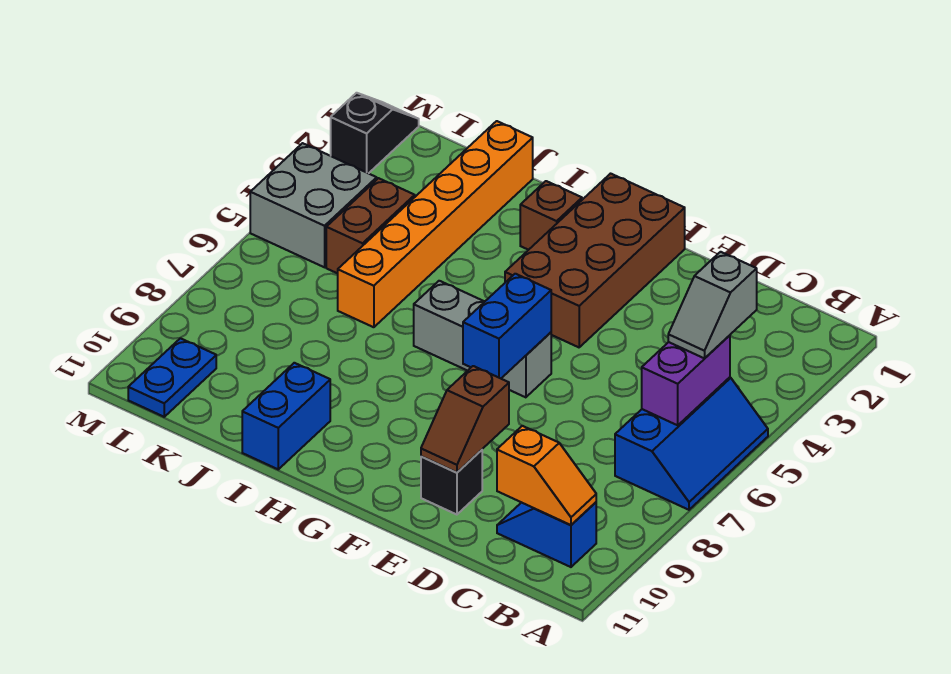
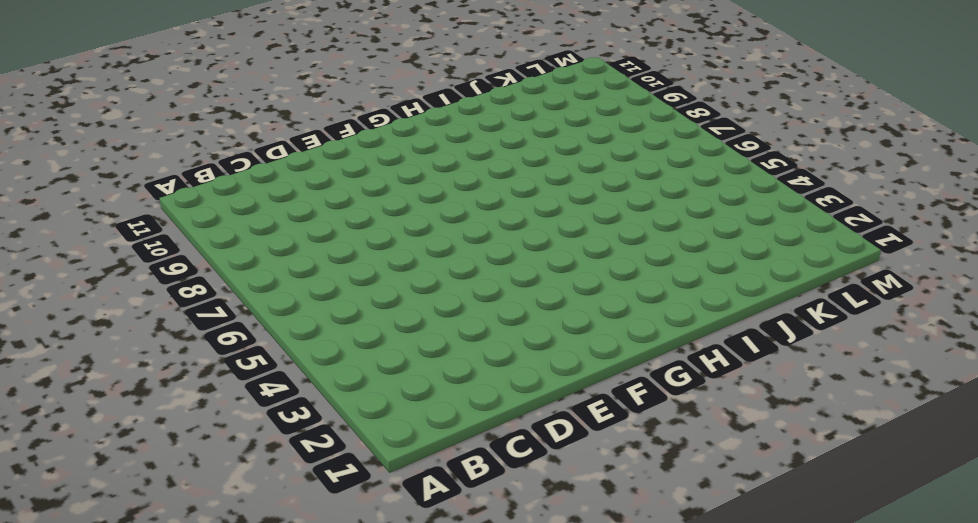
none -> blue 2x3 slope [615,377,768,510]
none -> blue 1x2 slope [497,502,596,567]
none -> black 1x1 brick [421,450,482,515]

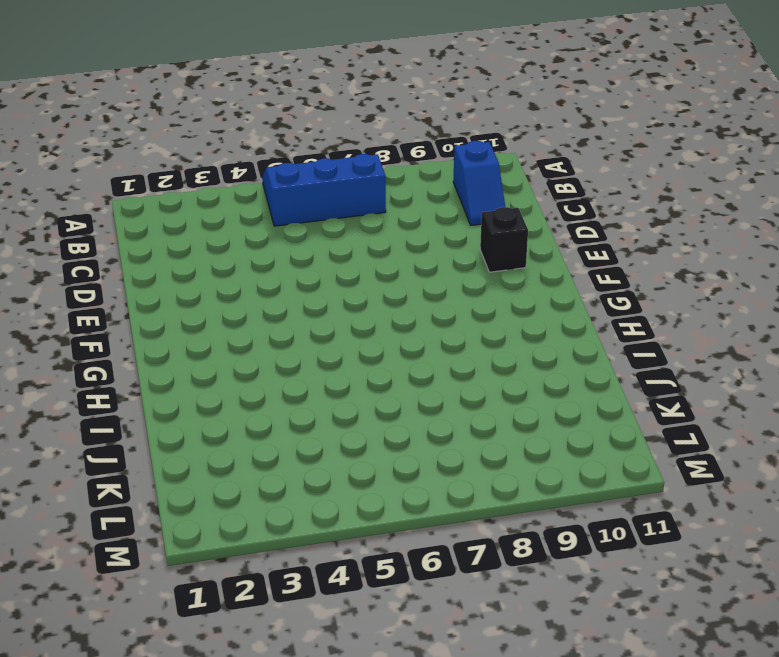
none -> brown 2x4 brick [505,174,685,347]
none -> grey 1x3 brick [414,281,551,397]
none -> brown 1x1 brick [520,181,582,250]

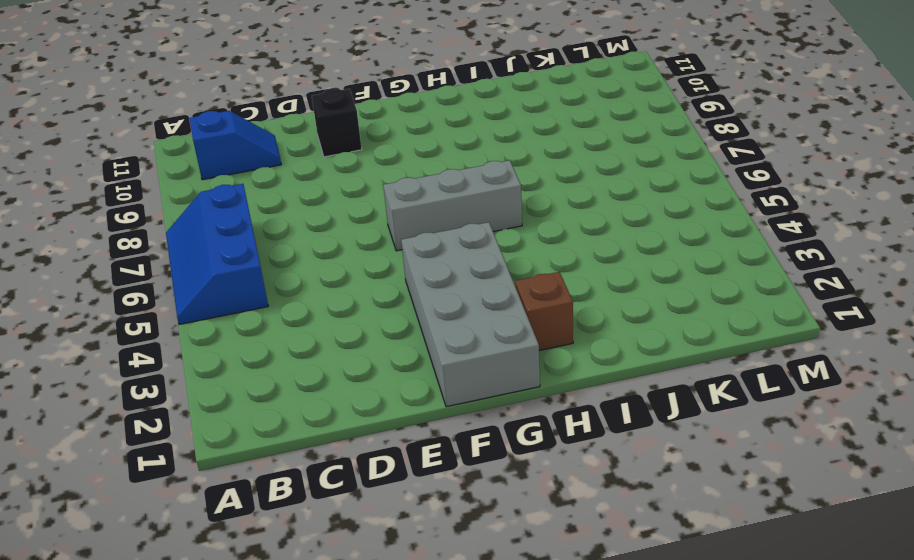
grey 2x4 brick [401,222,540,407] -> brown 2x4 brick [505,174,685,347]
none -> blue 1x2 brick [242,363,330,469]
none -> orange 1x6 brick [338,121,533,327]
none -> brown 1x2 brick [326,178,415,274]

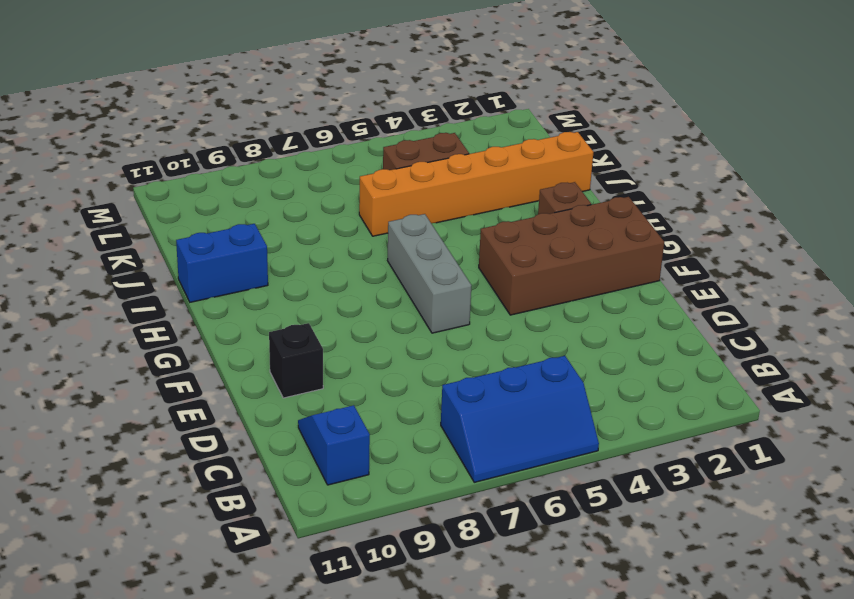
none -> grey 2x2 brick [250,143,377,267]
none -> blue 1x2 plate [128,338,216,417]
none -> black 1x2 slope [331,93,419,173]

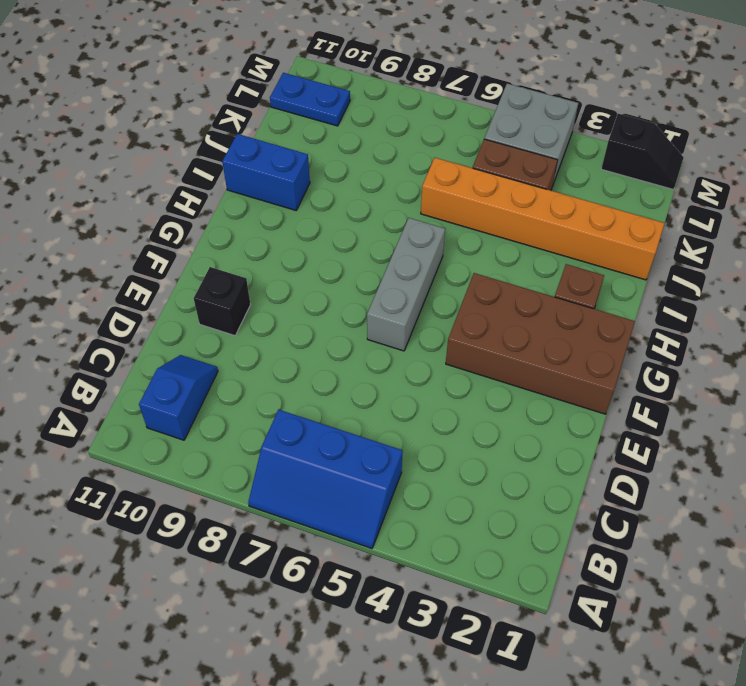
none -> purple 1x2 brick [642,335,730,425]
none -> orange 1x2 slope [497,426,596,525]
none -> brown 1x2 slope [421,366,509,472]

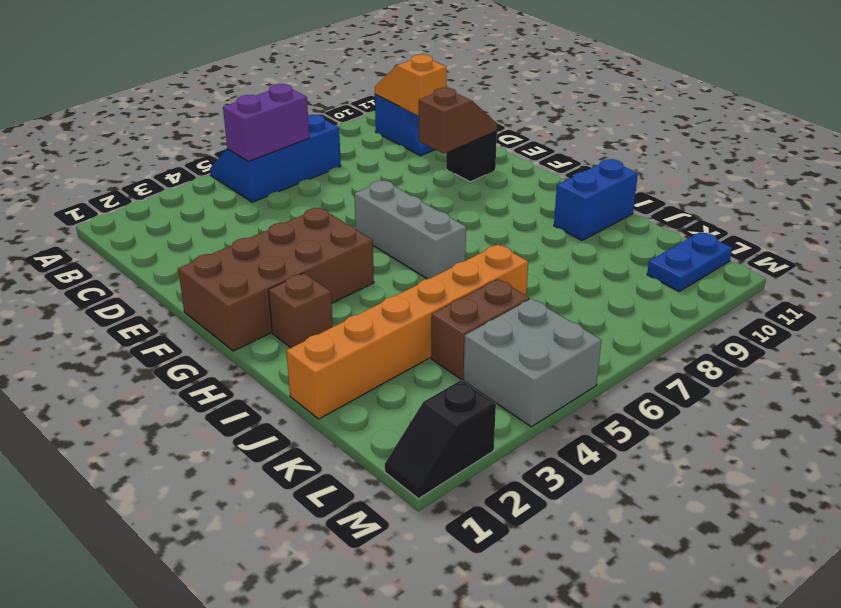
none -> blue 1x2 brick [463,274,551,378]
none -> grey 1x2 slope [668,252,757,358]

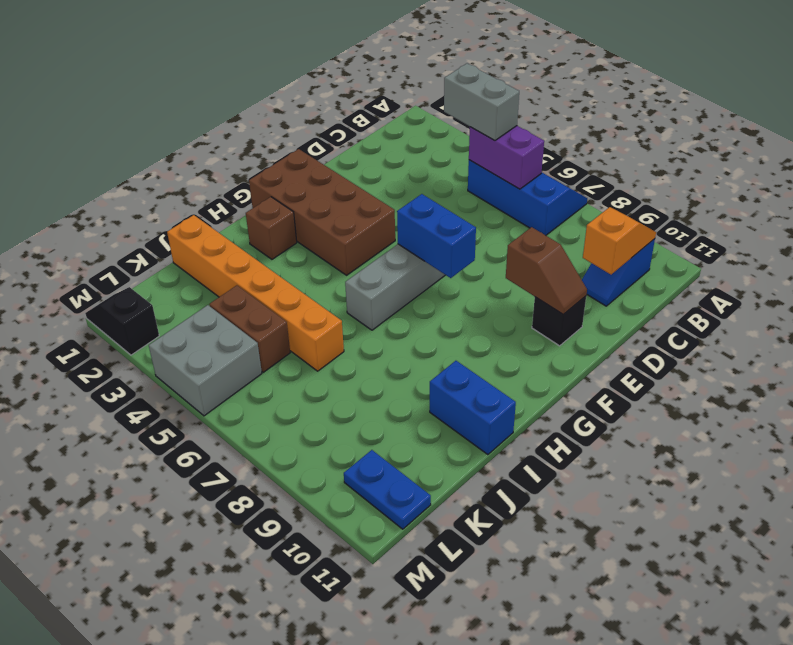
grey 1x2 brick [444,63,519,141] -> grey 1x2 slope [668,252,757,358]

